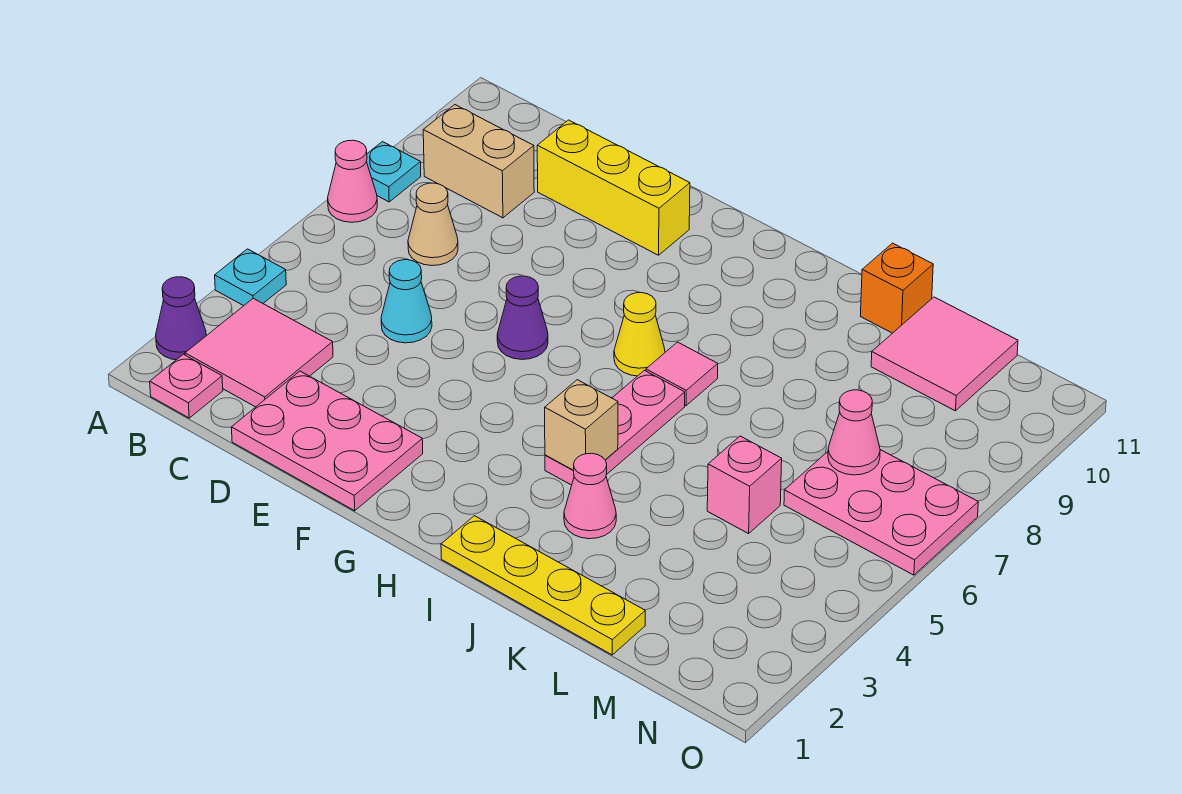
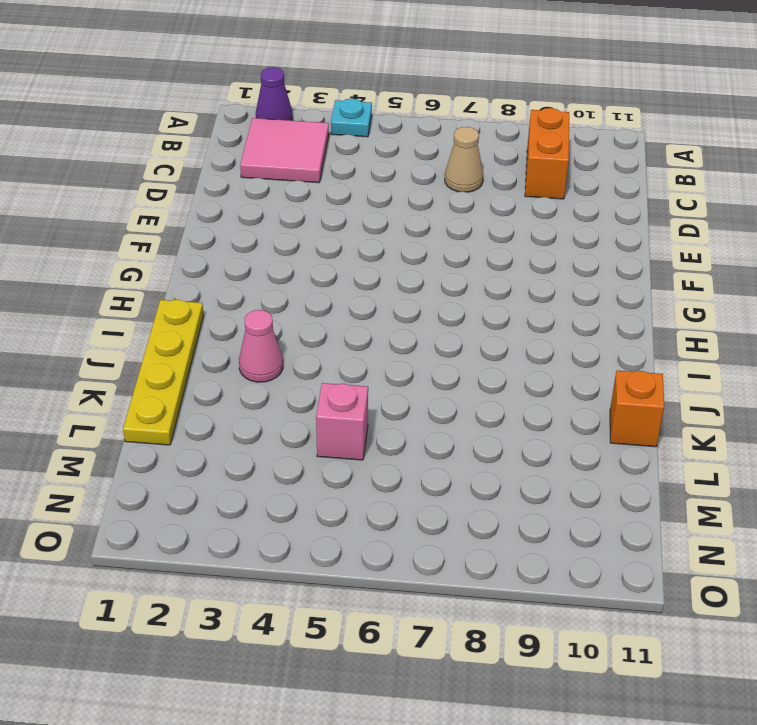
orange 1x2 brick [525,108,569,199] -> tan 1x2 brick [423,105,534,218]
none -> pink 1x1 cone [328,140,377,222]
none -> cyan 1x1 plate [366,142,421,202]
none -> pink 1x1 plate [150,354,223,418]

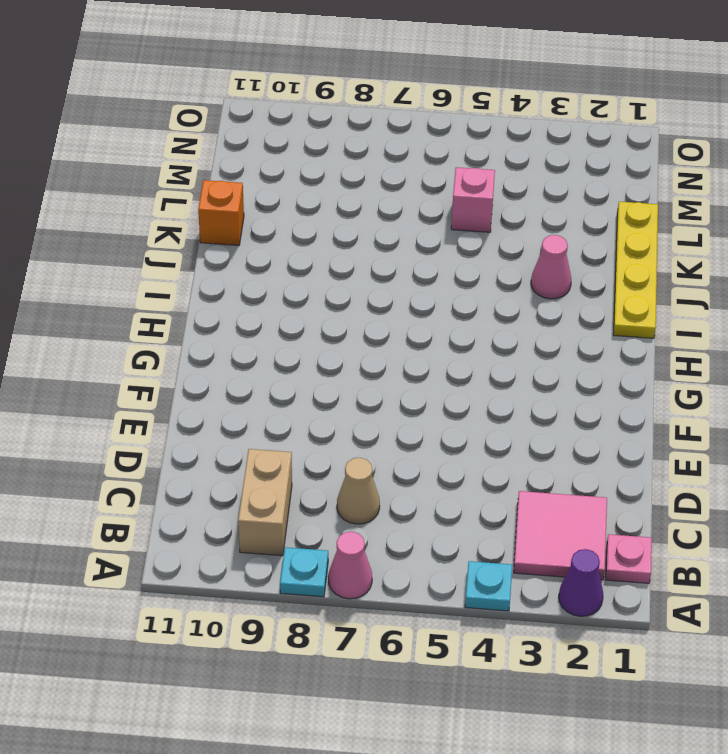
none -> pink 2x3 plate [231,371,423,511]
none -> cyan 1x1 cone [381,260,432,343]
none -> yellow 1x3 brick [537,120,690,255]

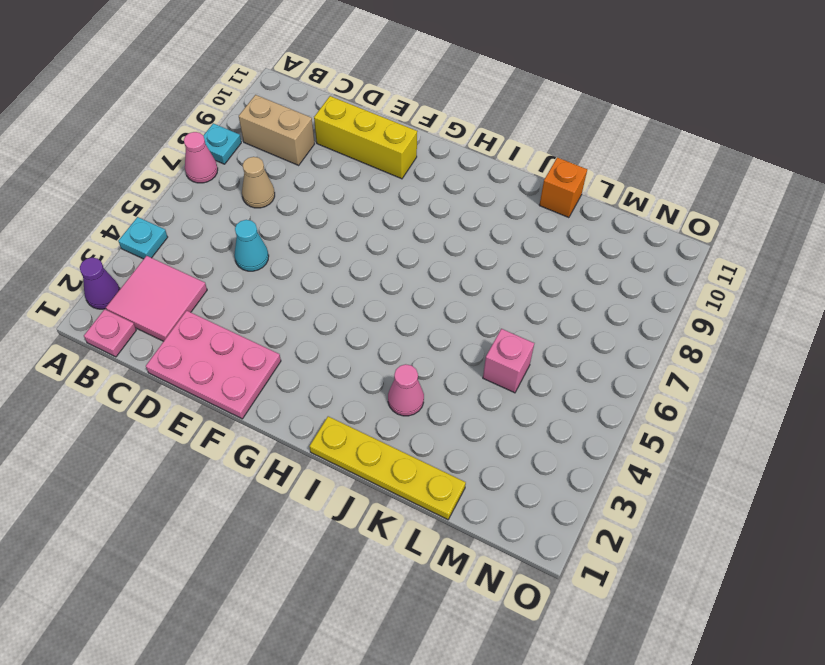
none -> purple 1x1 cone [497,276,548,360]
none -> yellow 1x1 cone [614,293,665,376]
none -> pink 1x3 plate [545,370,685,485]

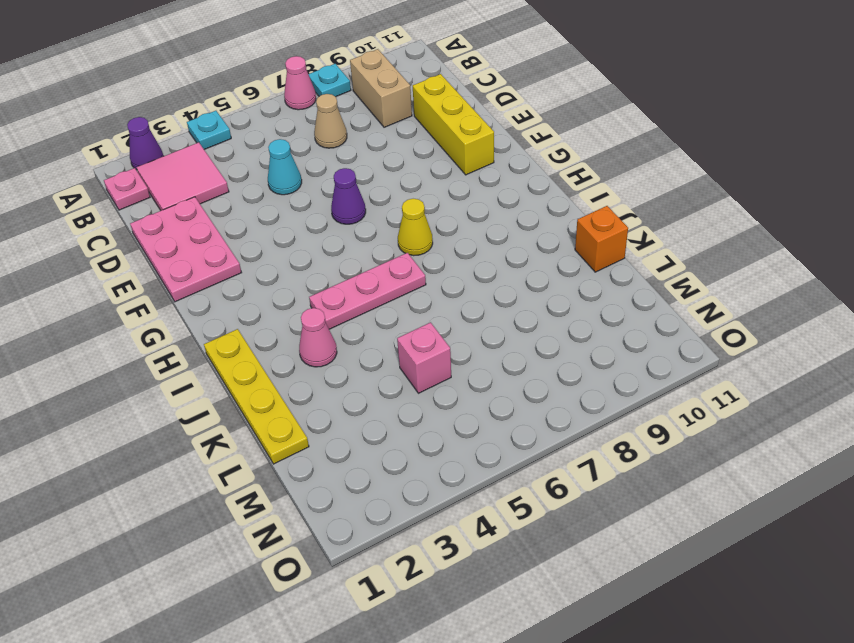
none -> pink 1x1 tile [646,342,718,406]
none -> pink 2x2 tile [871,297,1018,411]
none -> pink 2x3 plate [784,450,978,575]

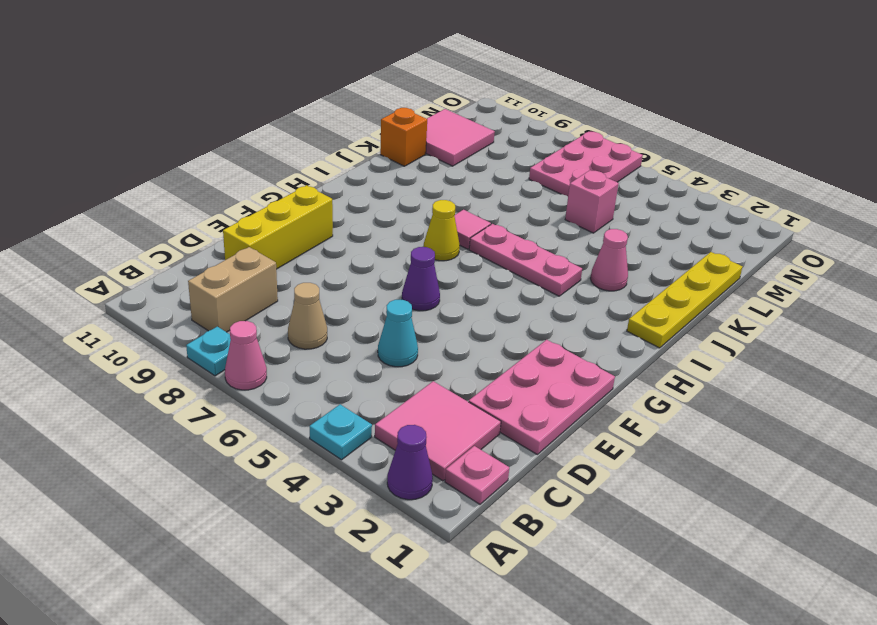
none -> tan 1x1 brick [545,380,618,470]
none -> pink 1x1 cone [828,390,880,475]

